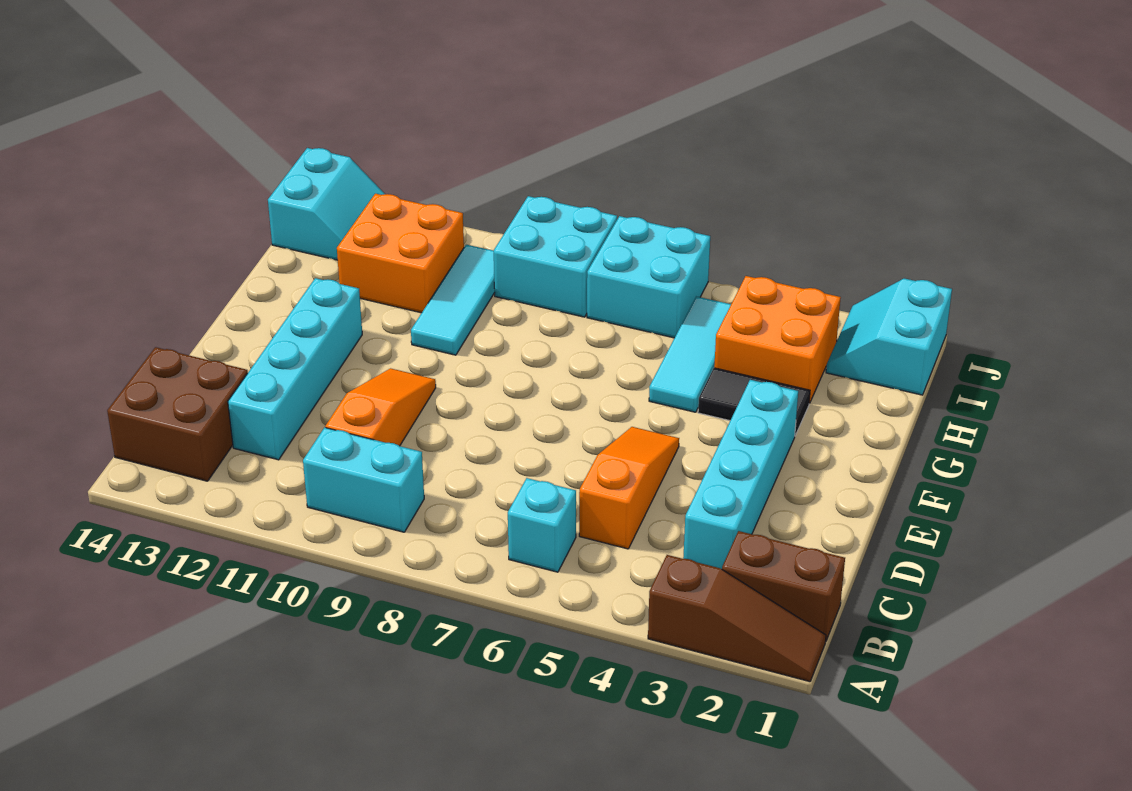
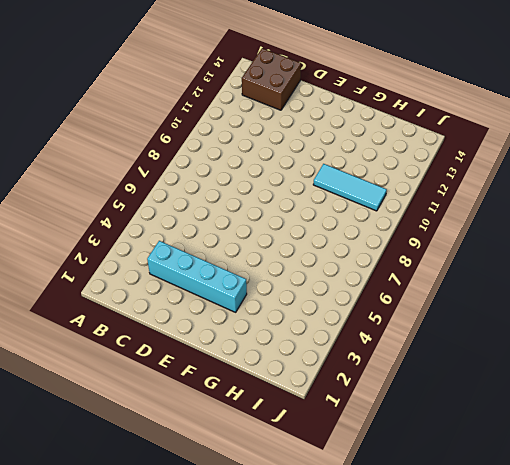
none -> brown 1x3 slope [648,555,826,682]
none -> brown 1x2 brick [722,531,845,642]
none -> cyan 1x1 brick [508,478,576,572]

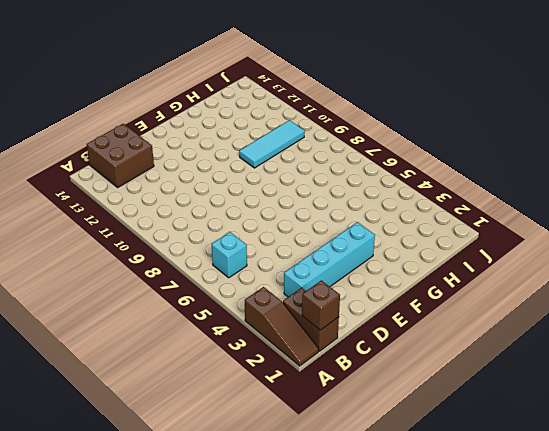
brown 1x1 brick [302,280,340,330] -> none
none -> cyan 1x2 brick [303,427,424,532]
none -> orange 1x3 slope [579,427,679,549]
none -> orange 1x3 slope [325,368,436,446]

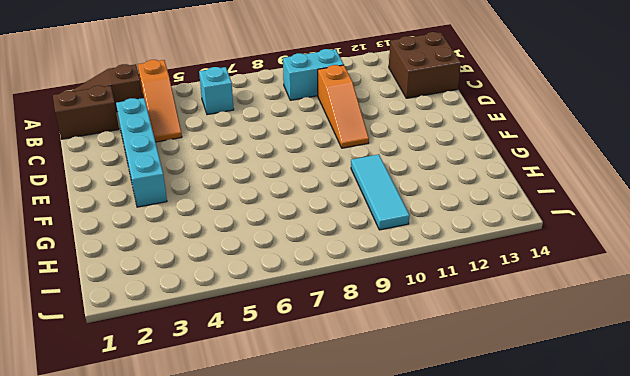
orange 1x3 slope [138,60,182,142] -> orange 1x3 slope moved to [579,427,679,549]
none -> cyan 1x4 brick [228,278,362,460]
none -> black 1x2 tile [698,368,810,435]
none -> cyan 1x3 tile [649,296,731,412]

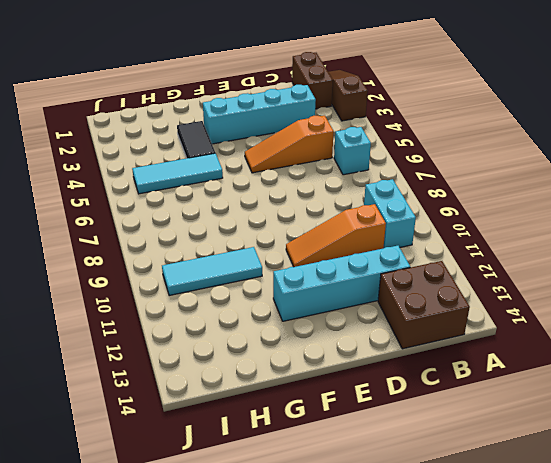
none -> orange 2x2 brick [714,276,841,404]
none -> orange 2x2 brick [337,194,464,313]
none -> cyan 2x2 slope [826,278,952,395]

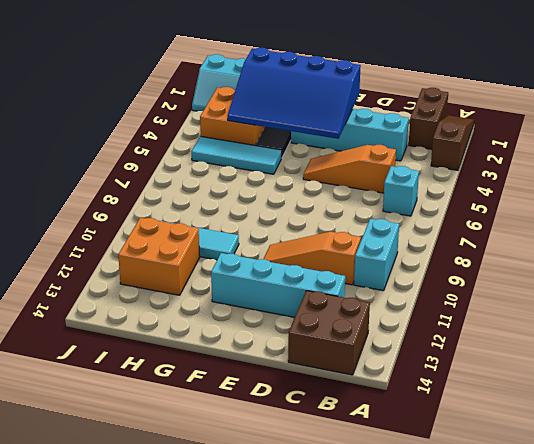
blue 3x4 slope [228,48,361,139] -> none
none -> cyan 2x2 brick [587,216,710,338]
none -> cyan 2x2 brick [494,196,617,317]
none -> cyan 2x2 slope [268,148,385,260]

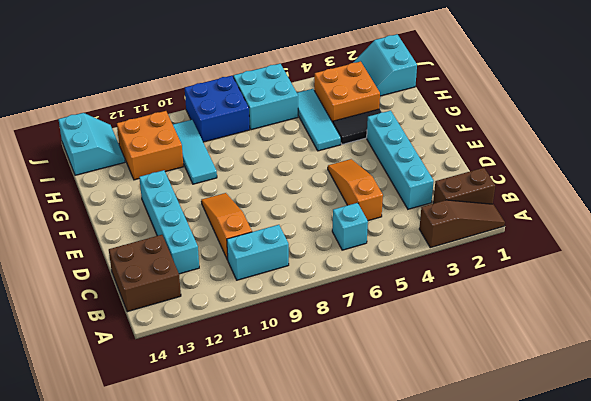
blue 2x2 brick [185,76,250,142] -> cyan 2x2 brick [494,196,617,317]

